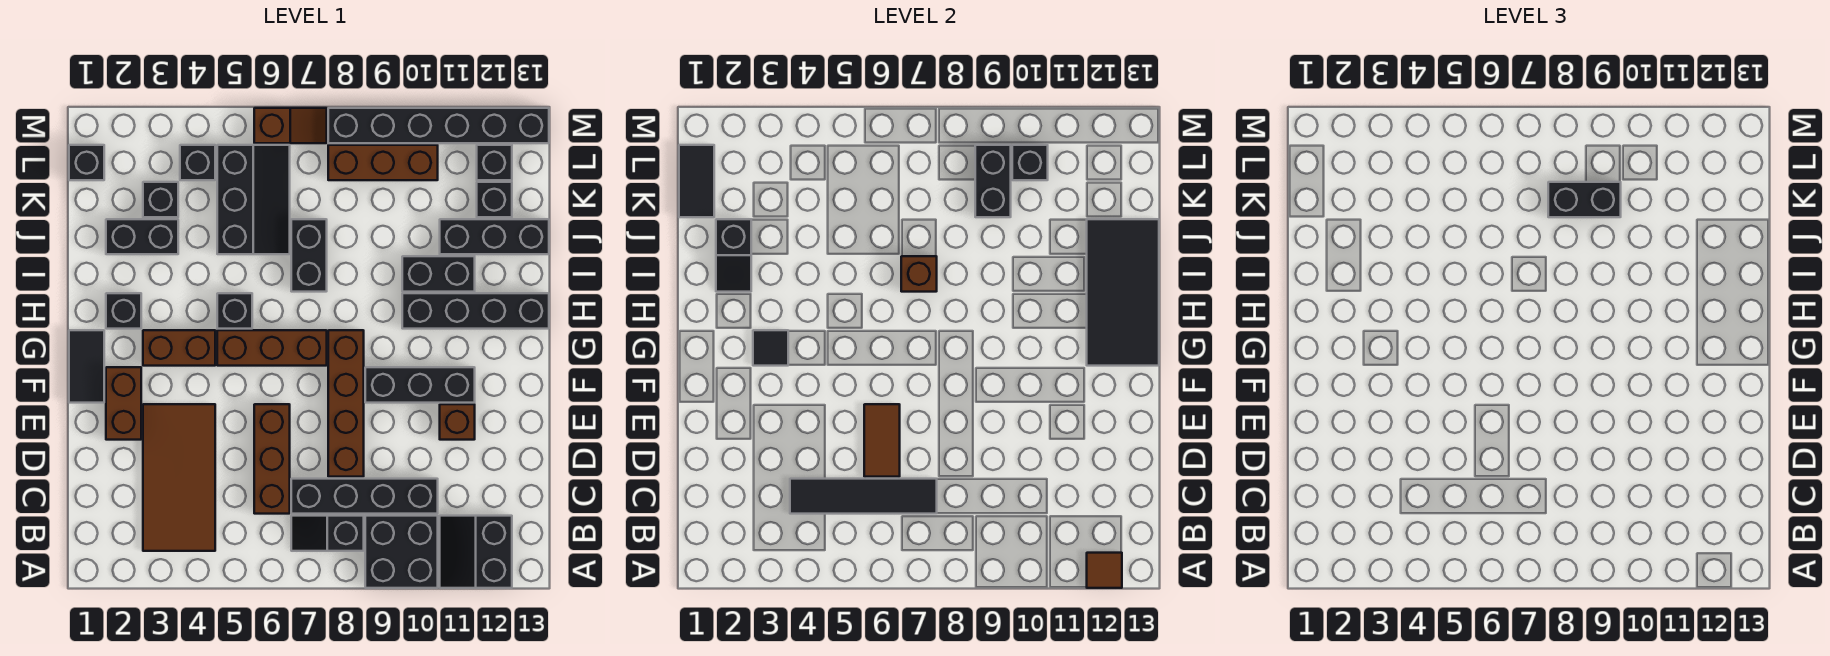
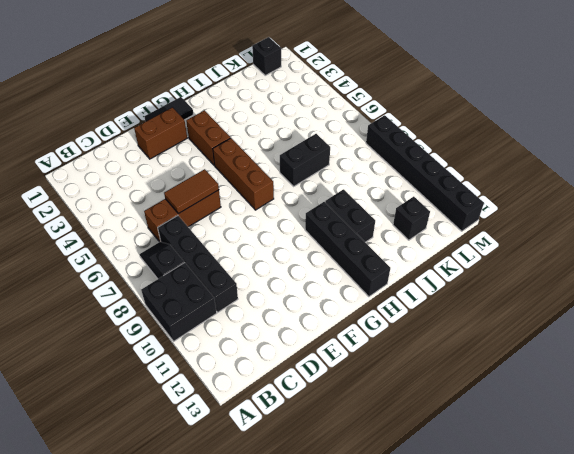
none -> black 2x2 slope [440,516,512,588]
none -> brown 2x4 tile [143,404,215,551]
none -> brown 1x4 brick [328,330,364,477]
none -> brown 1x1 brick [440,404,475,440]

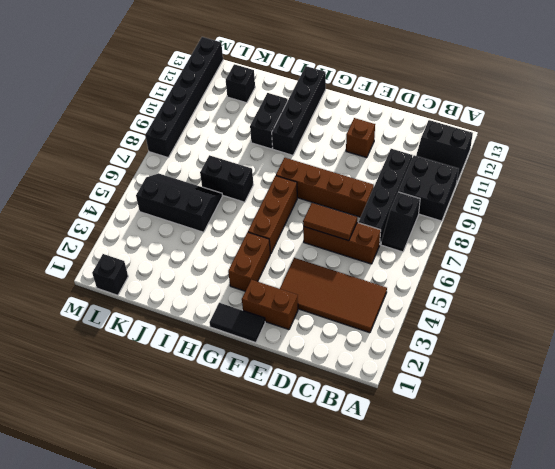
none -> black 1x3 brick [365,367,475,403]
none -> black 1x1 brick [106,293,141,329]
none -> black 1x1 brick [217,293,252,329]
none -> black 1x2 brick [106,219,178,254]

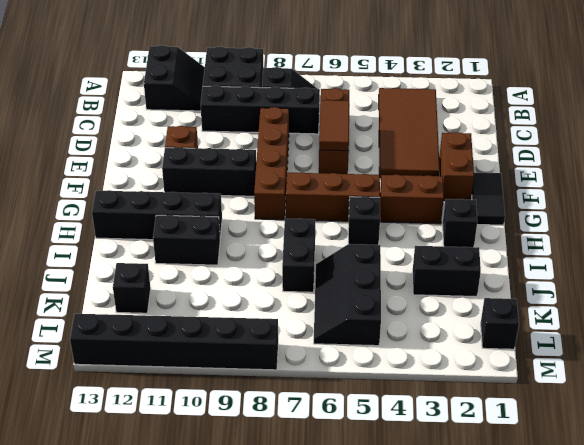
none -> black 1x3 brick [440,219,549,254]
none -> black 1x1 brick [143,182,178,217]
none -> black 1x1 brick [180,145,215,180]
none -> brown 1x3 brick [328,145,438,180]

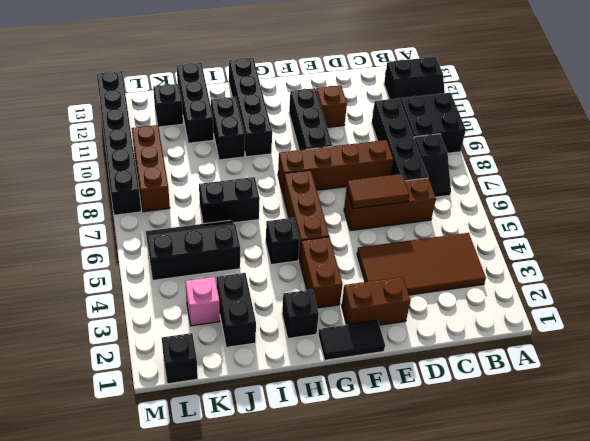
pink 1x1 brick [185,277,220,326] -> black 1x1 brick [143,182,178,217]
none -> black 1x1 brick [180,145,215,180]
none -> black 1x1 brick [477,145,512,180]
none -> brown 1x2 slope [254,108,327,143]
none -> brown 1x1 tile [1087,553,1122,588]

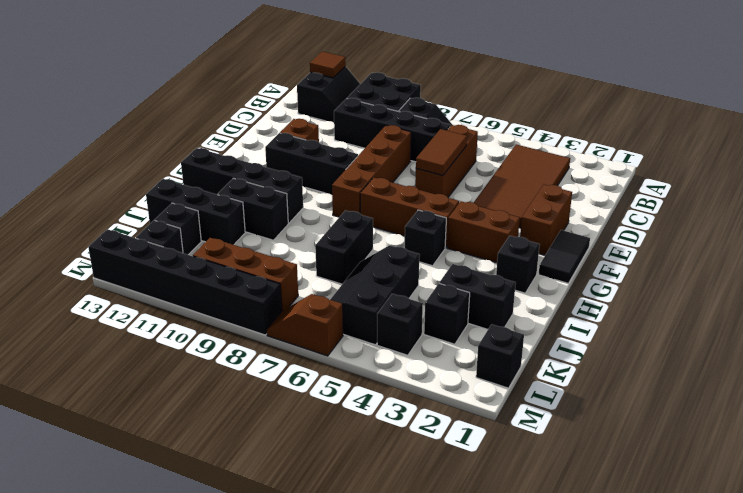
none -> black 1x4 tile [790,479,937,514]
none -> black 1x1 tile [753,330,788,366]
none -> black 2x4 tile [1087,219,1159,366]
none -> black 1x2 slope [716,219,751,292]

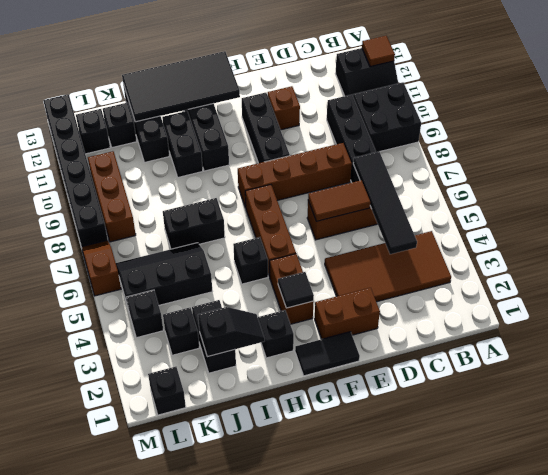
none -> black 1x2 slope [291,516,364,551]
none -> brown 1x1 brick [901,256,937,292]
none -> black 1x2 tile [679,145,714,217]
none -> black 1x2 brick [975,145,1011,217]

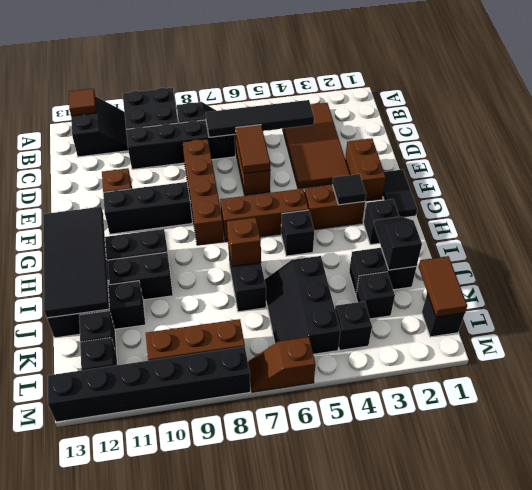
brown 1x2 tile [419,256,467,317] -> black 1x2 tile [679,145,714,217]
none -> black 1x2 brick [975,145,1011,217]
none -> black 1x1 brick [1012,145,1048,180]
none -> black 1x2 brick [1548,182,1621,217]

